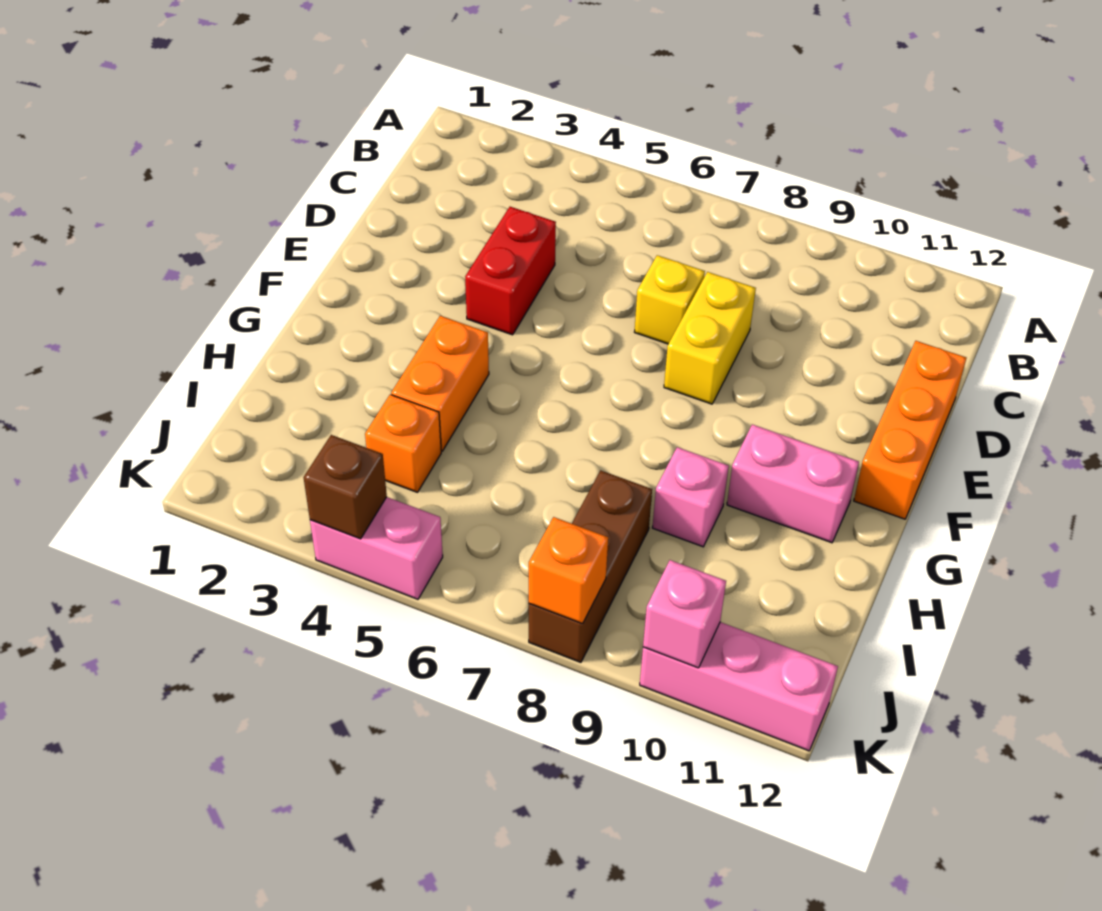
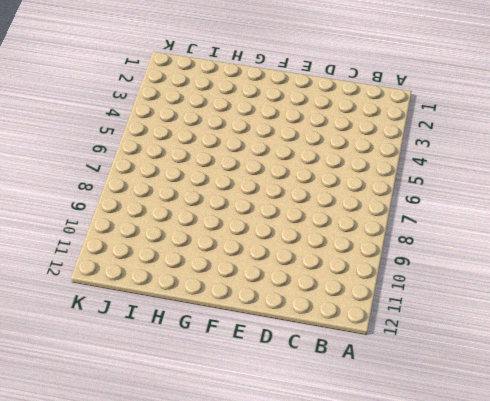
none -> red 1x2 brick [465,207,556,335]
none -> yellow 1x1 brick [635,255,705,344]
none -> yellow 1x2 brick [664,272,756,404]

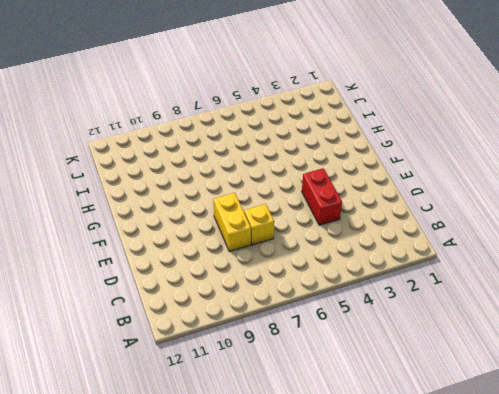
none -> orange 1x3 brick [854,341,966,519]
none -> orange 1x2 brick [391,316,489,451]
none -> pink 1x2 brick [727,424,859,543]

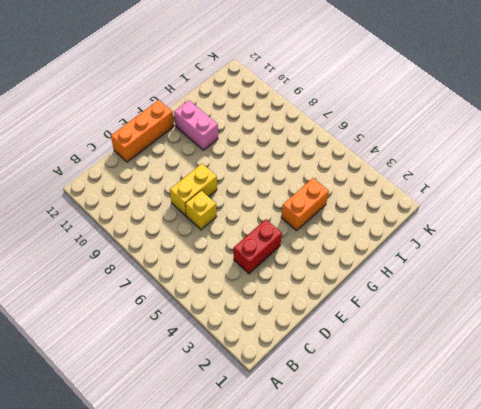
none -> pink 1x1 brick [652,447,729,547]
none -> orange 1x1 brick [365,394,441,492]
none -> brown 1x3 brick [529,470,652,662]

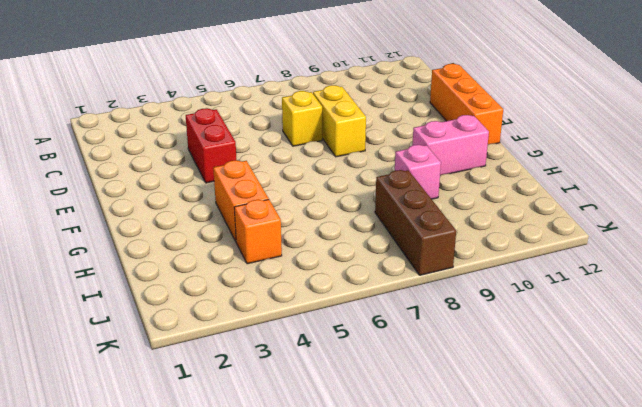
none -> pink 1x2 brick [310,497,443,599]
none -> pink 1x3 brick [640,622,838,751]
none -> brown 1x1 brick [304,435,387,539]

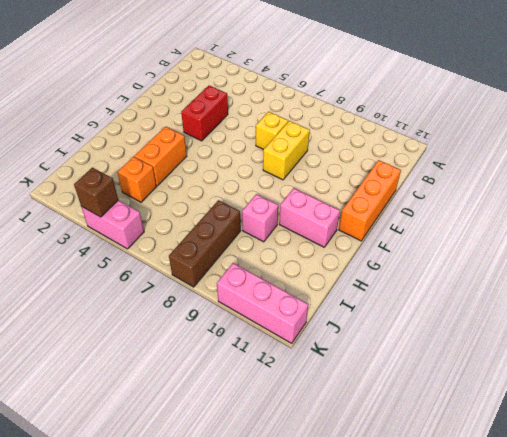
none -> orange 1x1 brick [529,517,608,624]
none -> pink 1x1 brick [643,560,726,668]

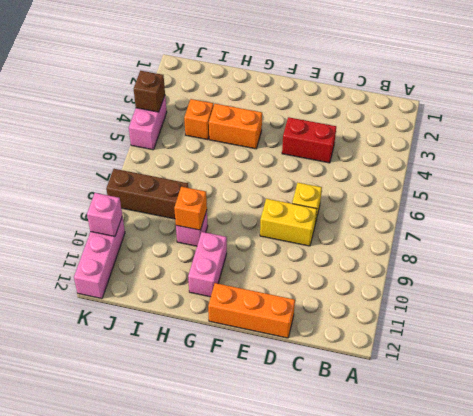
orange 1x1 brick [174,187,207,230] -> orange 1x1 brick moved to [529,517,608,624]

